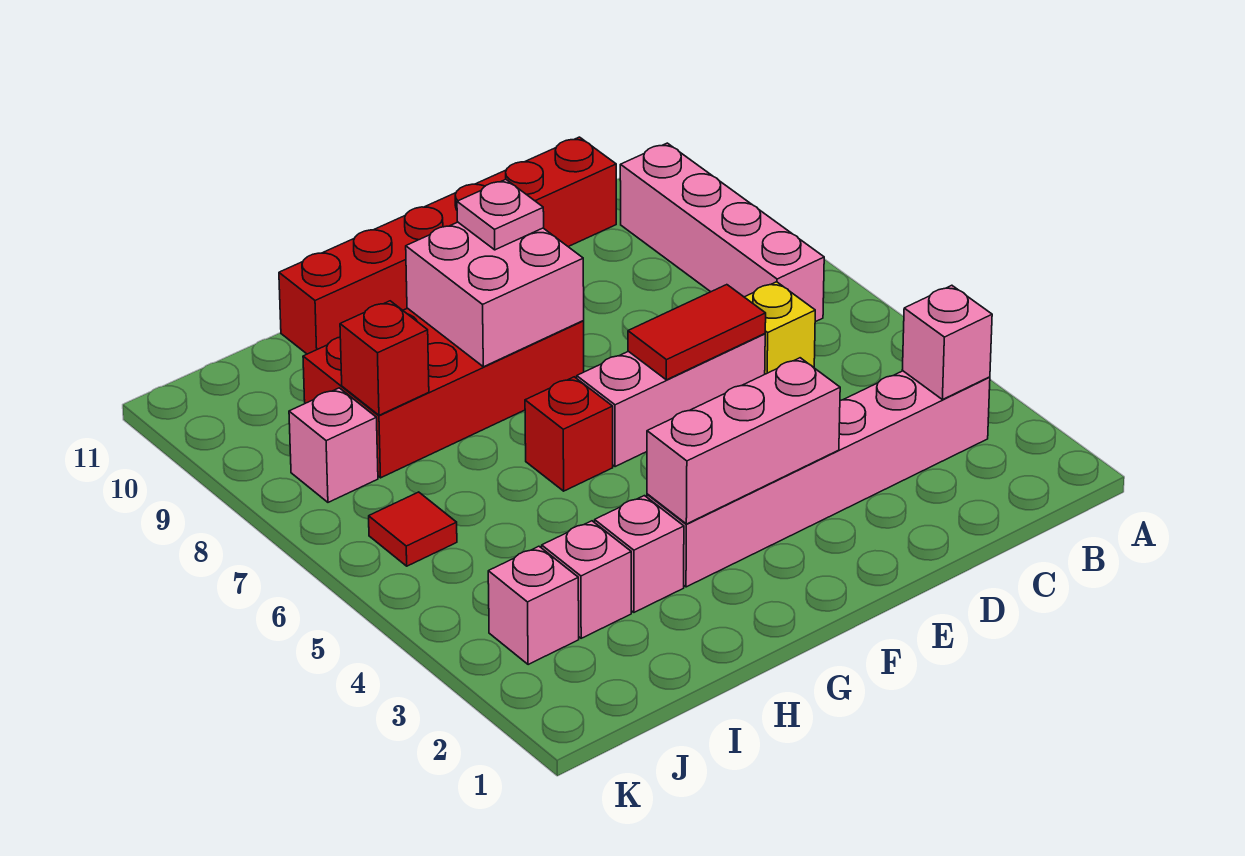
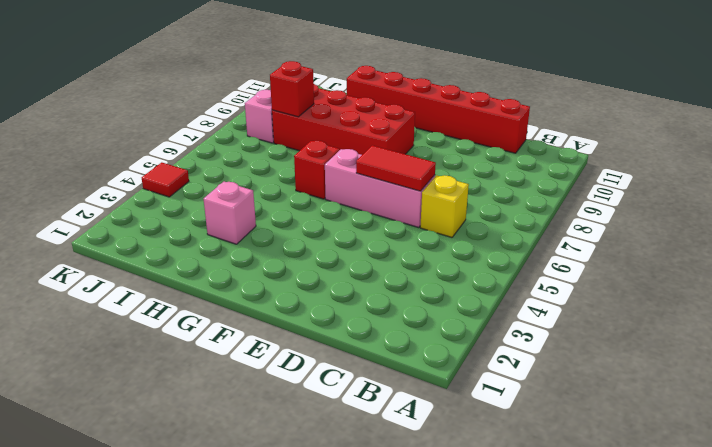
red 1x1 tile [142,162,189,197] -> red 1x1 tile moved to [369,492,457,566]
none -> pink 1x6 brick [647,371,990,587]
none -> pink 1x4 brick [620,143,824,322]
none -> pink 1x1 brick [542,521,631,638]

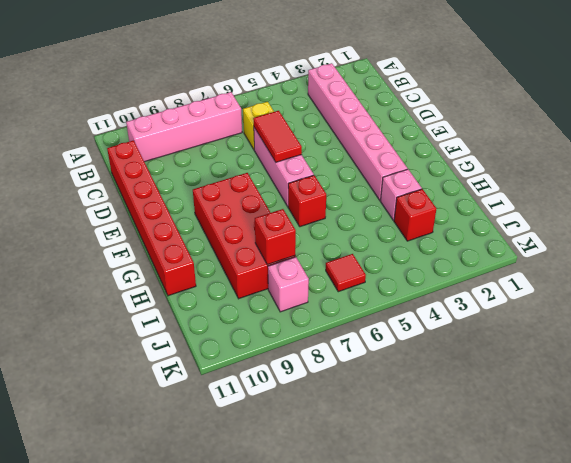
red 1x1 brick [394,189,436,241] -> pink 1x1 brick [542,521,631,638]
none -> pink 1x1 brick [488,546,579,665]
none -> pink 1x1 brick [902,285,992,400]
none -> pink 1x3 brick [647,358,840,524]

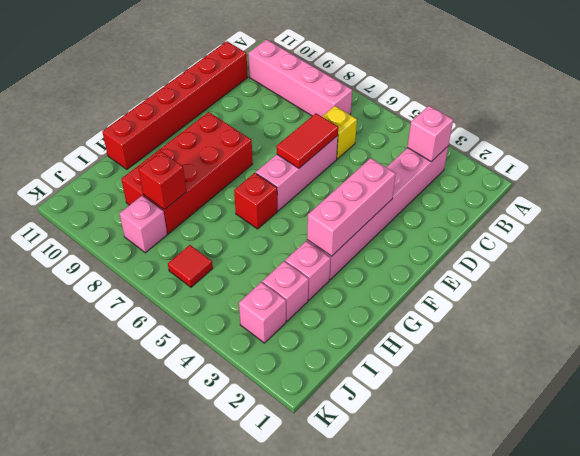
none -> pink 2x2 brick [406,222,584,367]
none -> pink 1x1 plate [457,179,544,250]

